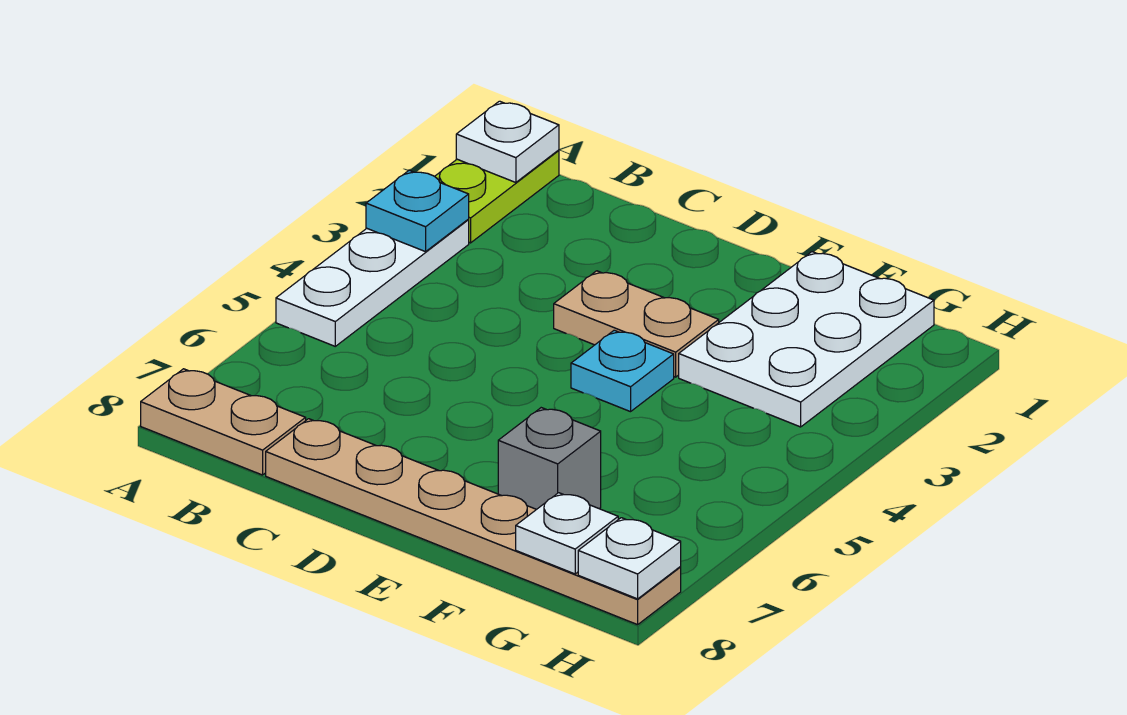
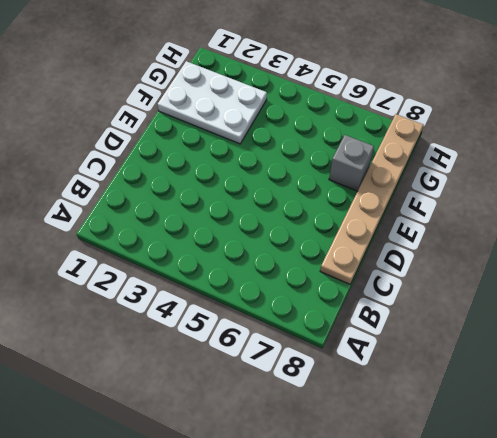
none -> lime 1x2 plate [435,150,559,243]
none -> white 1x3 plate [276,220,469,346]
none -> tan 1x2 plate [141,369,306,475]

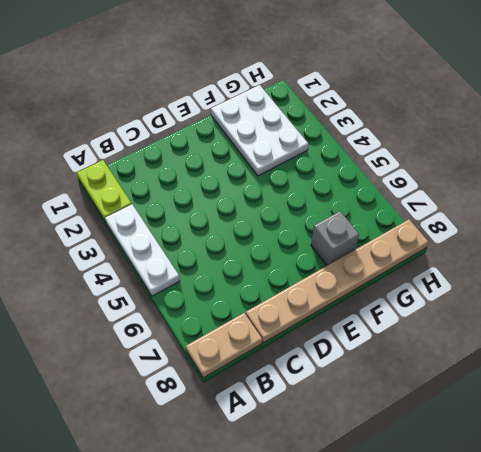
none -> tan 1x2 plate [554,271,719,377]
none -> cyan 1x1 plate [571,330,674,412]
none -> white 1x1 plate [456,101,559,183]

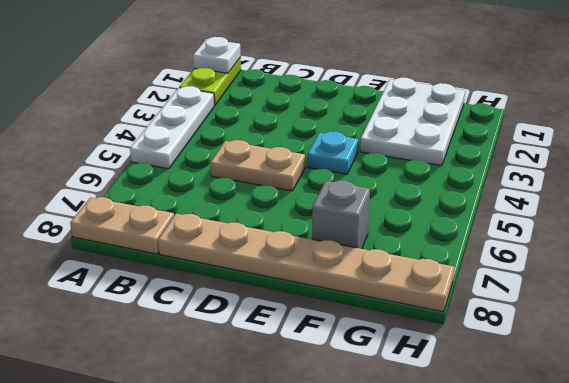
tan 1x2 plate [211,140,305,191] -> tan 1x2 plate moved to [554,271,719,377]
none -> cyan 1x1 plate [366,170,469,252]
none -> white 1x1 plate [516,493,618,574]
none -> white 1x1 plate [578,518,681,599]

